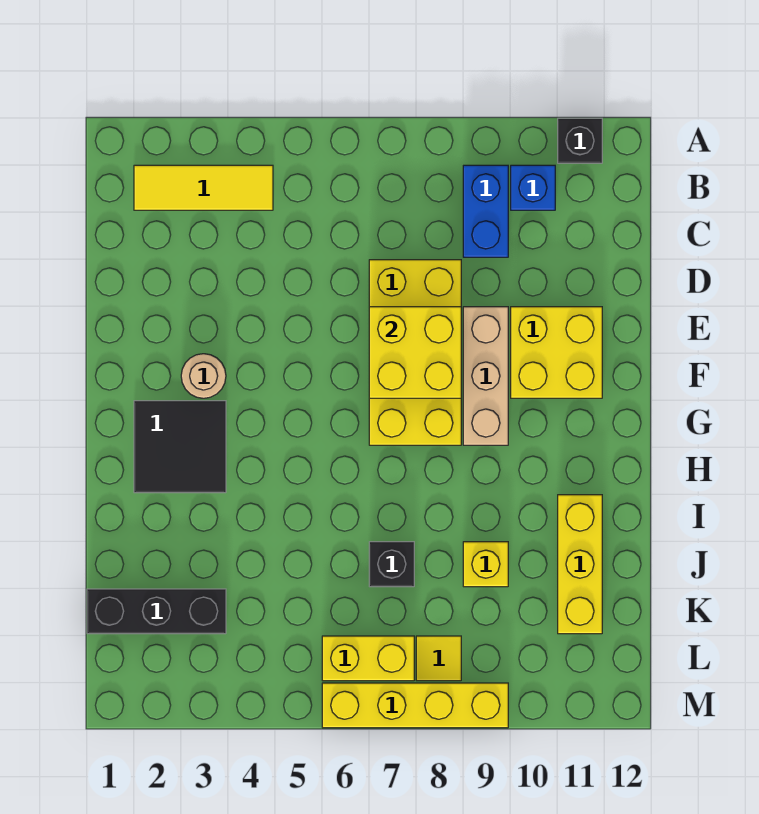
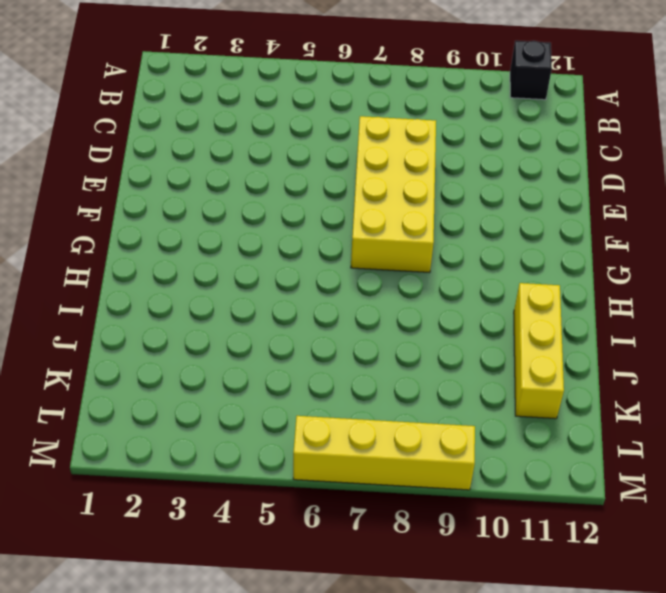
none -> yellow 1x3 tile [134,165,273,210]
none -> blue 1x2 brick [463,165,508,257]
none -> blue 1x1 brick [511,165,555,210]

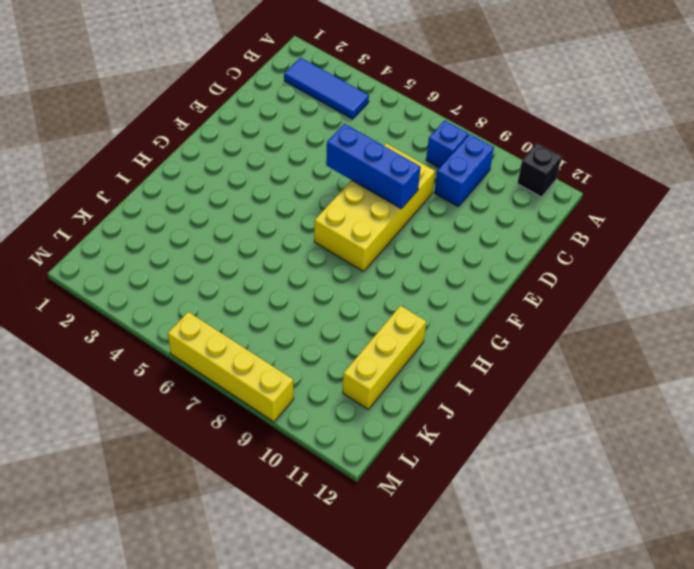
blue 1x3 tile [284,58,369,119] -> yellow 1x3 tile [134,165,273,210]
blue 1x1 brick [426,120,468,168] -> blue 1x1 brick moved to [511,165,555,210]
blue 1x3 brick [326,124,421,209] -> yellow 2x2 brick [369,307,461,398]
none -> tan 1x3 brick [463,307,508,445]
none -> yellow 2x2 brick [511,307,602,398]
none -> tan 1x1 round brick [181,354,226,398]

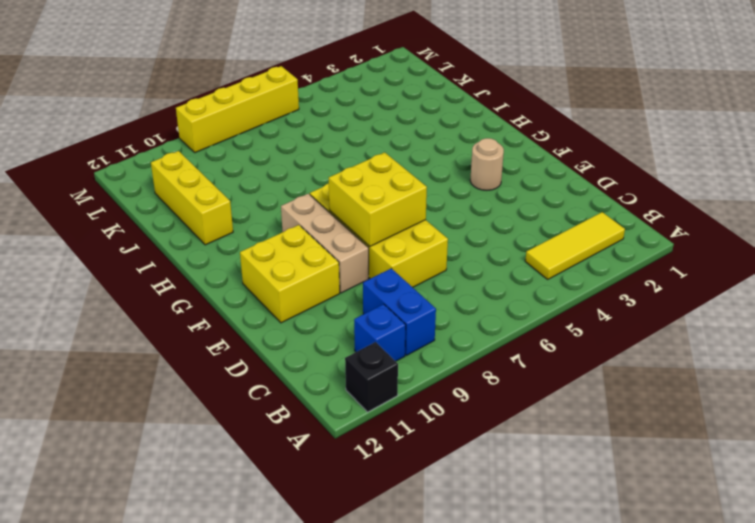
none -> black 2x2 tile [134,401,226,493]
none -> black 1x1 brick [369,542,414,587]
none -> yellow 1x1 brick [463,542,508,587]

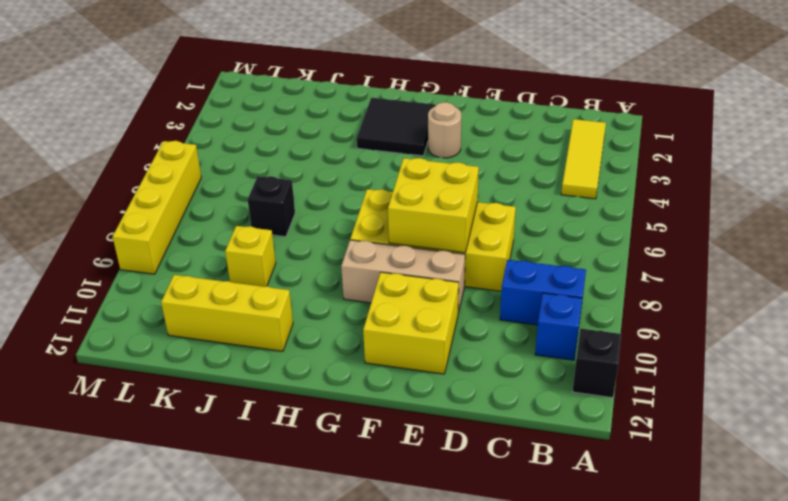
none -> black 1x3 brick [87,589,226,634]
none -> yellow 1x2 brick [322,636,414,681]
none -> yellow 1x1 tile [416,636,461,681]

